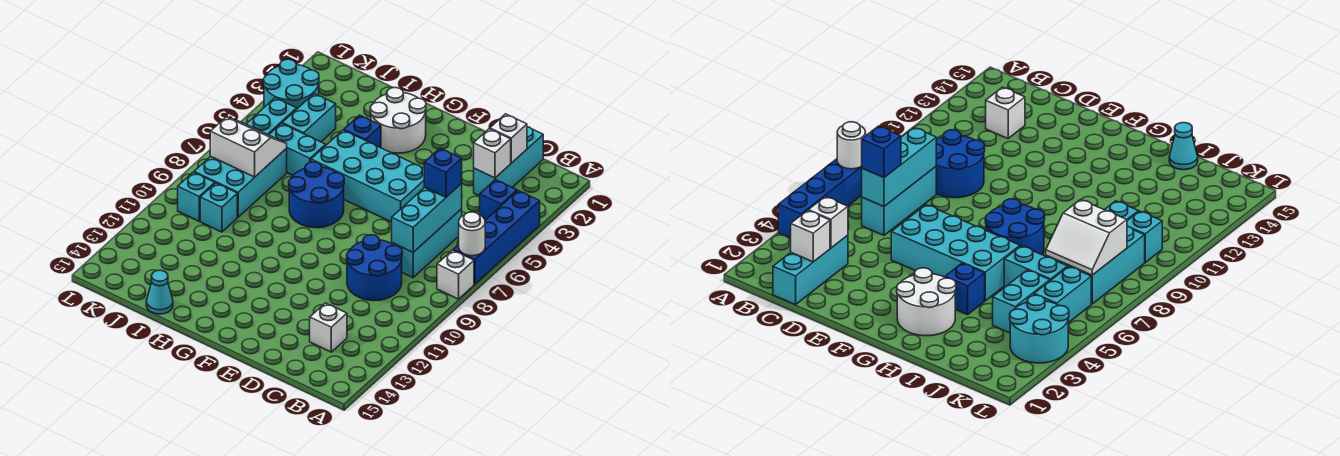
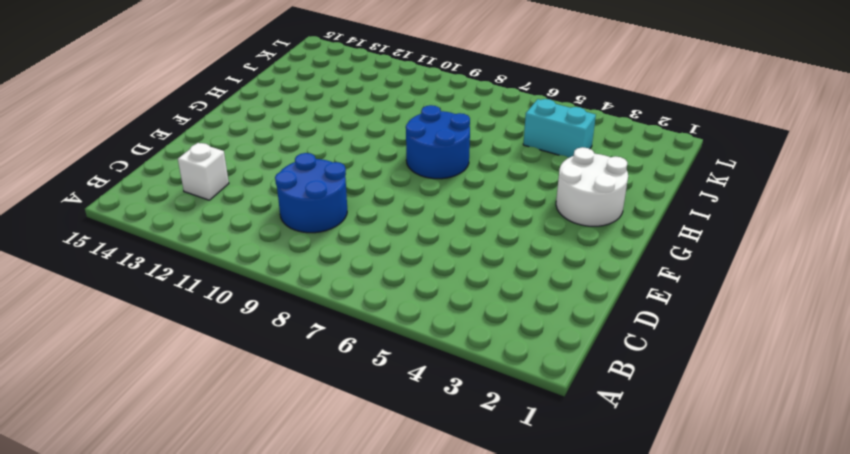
none -> blue 1x4 brick [453,191,540,284]
none -> white 1x1 brick [437,250,474,299]
none -> blue 1x1 brick [480,180,517,220]

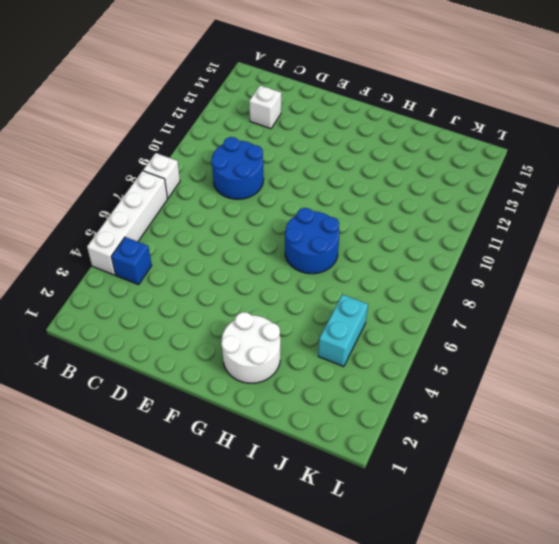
white 1x4 brick [87,171,168,275] -> blue 1x4 brick [453,191,540,284]
none -> cyan 1x3 brick [474,127,543,196]
none -> cyan 1x3 brick [392,209,462,277]
none -> cyan 2x4 brick [311,130,424,222]

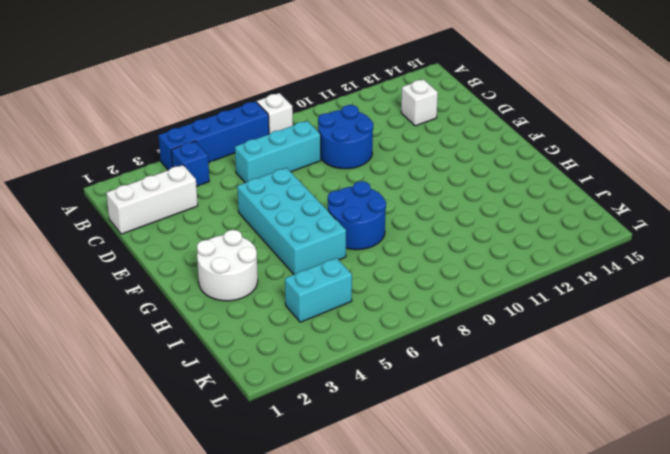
white 1x3 brick [106,165,198,234] -> cyan 1x3 brick [474,127,543,196]
none -> blue 1x1 brick [344,115,381,148]
none -> cyan 1x2 brick [269,123,326,175]
none -> cyan 1x1 cone [146,270,173,314]

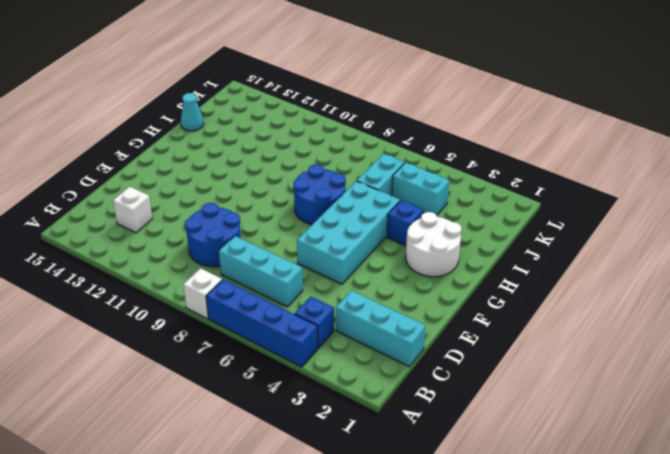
none -> cyan 2x3 brick [194,148,287,217]
none -> cyan 1x1 brick [200,183,237,232]
none -> cyan 2x2 round brick [263,59,319,109]

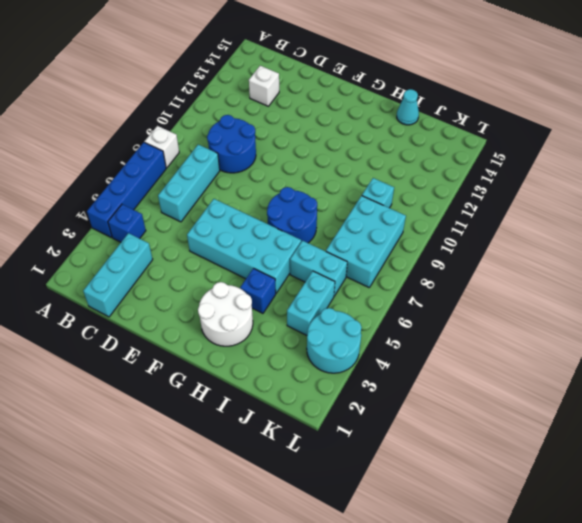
none -> cyan 1x2 brick [247,98,297,135]
none -> cyan 1x1 brick [178,172,215,221]
none -> white 1x1 round brick [459,212,485,256]

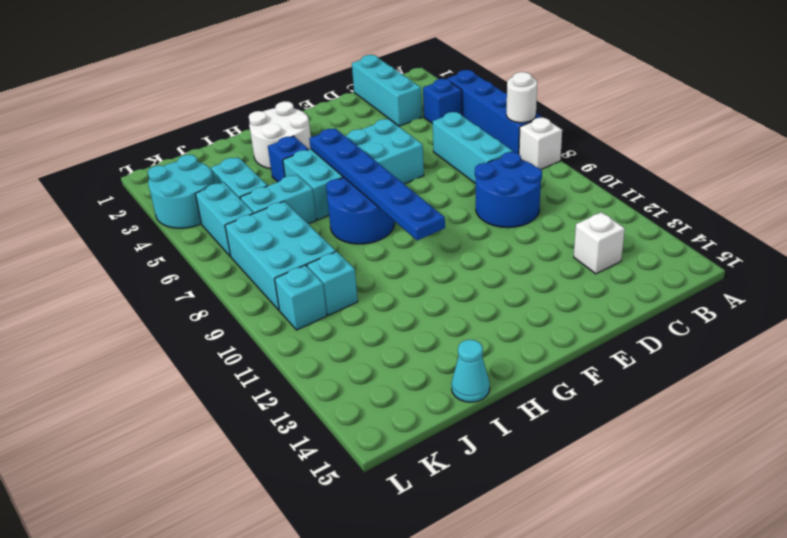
blue 1x6 plate [309,128,445,240] -> none
none -> white 1x1 brick [490,114,527,163]
none -> white 1x1 brick [474,129,511,178]
none -> cyan 1x3 brick [392,184,462,252]

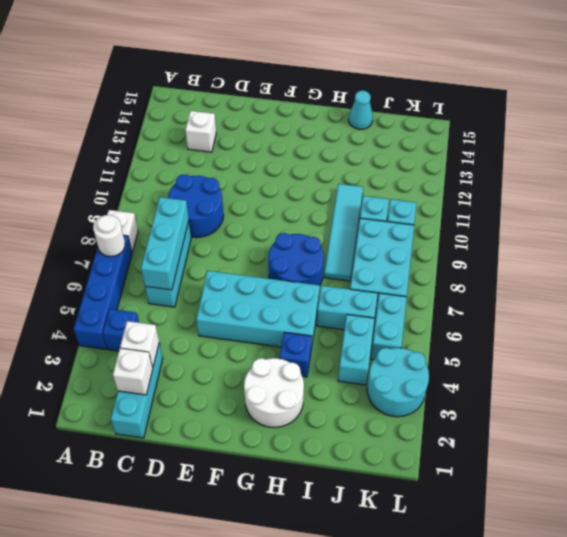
cyan 1x4 tile [324,184,363,281] -> none
none -> white 2x2 slope [210,117,287,177]
none -> blue 1x1 brick [424,148,462,197]

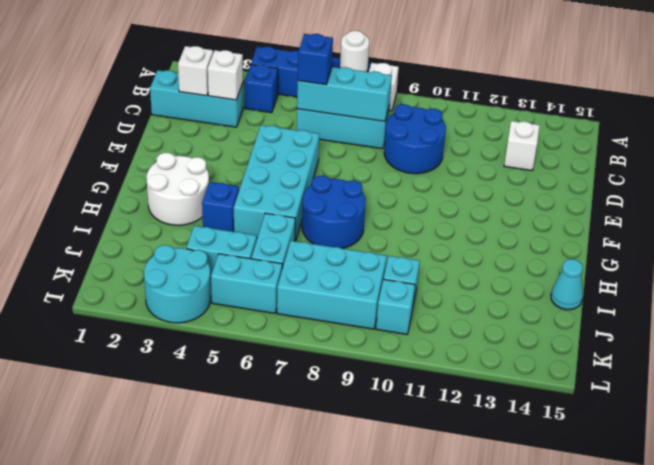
none -> white 2x2 slope [210,117,287,177]

